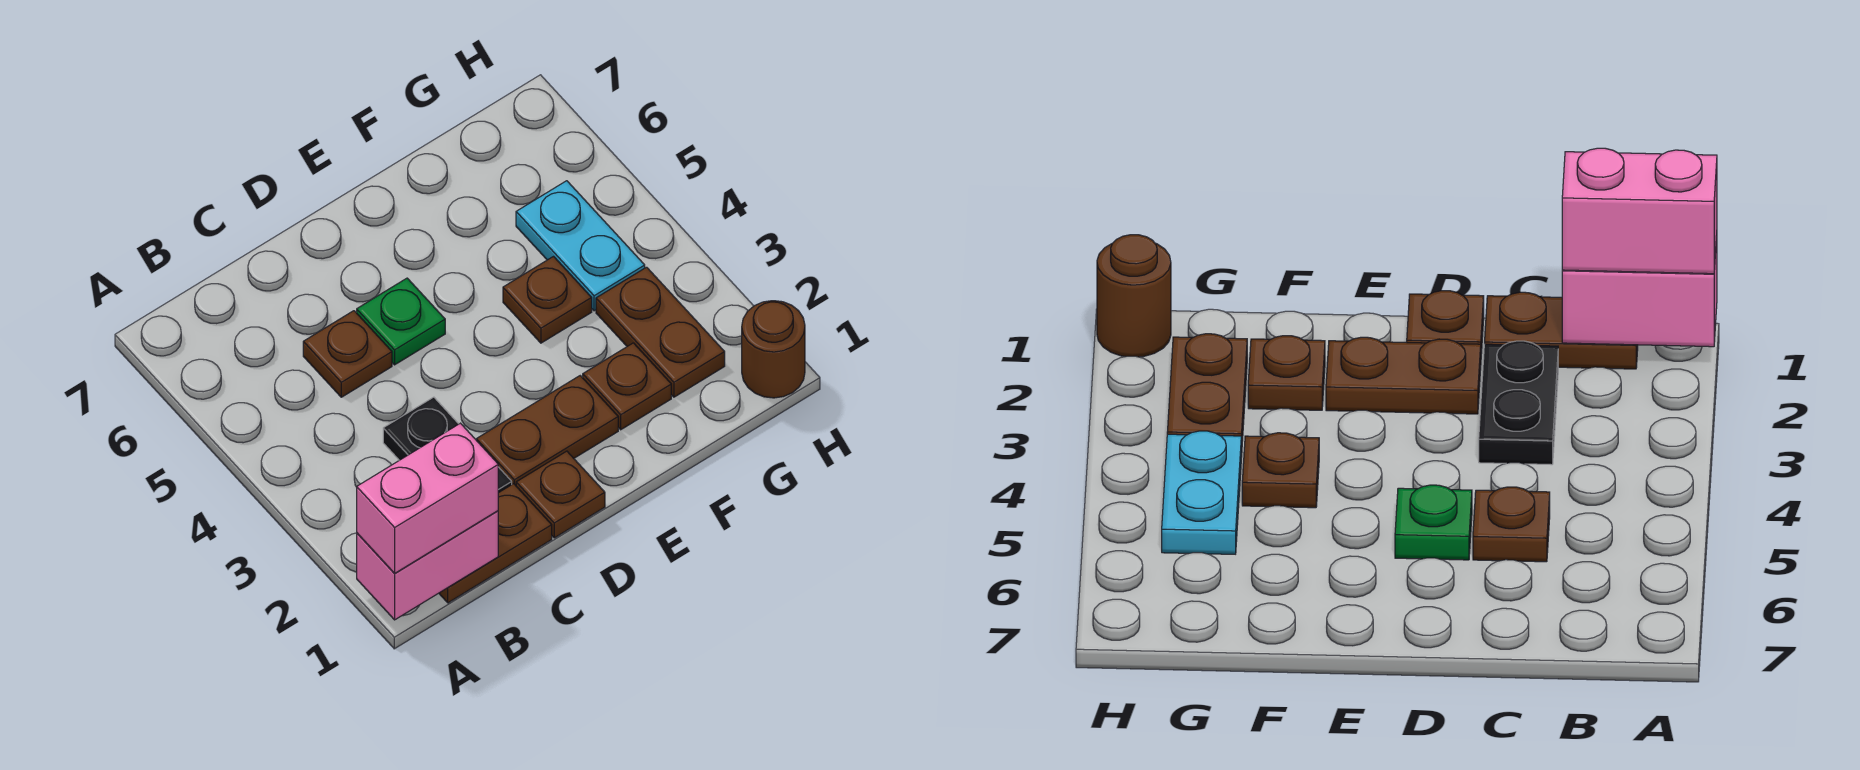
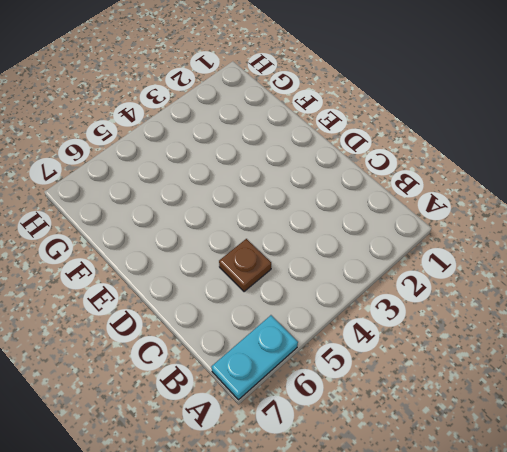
cyan 1x2 plate [211,315,298,400] -> cyan 1x2 plate moved to [516,181,645,311]
none -> brown 1x2 plate [439,484,552,603]
none -> black 1x2 plate [383,397,512,493]
none -> brown 1x1 plate [516,451,605,538]

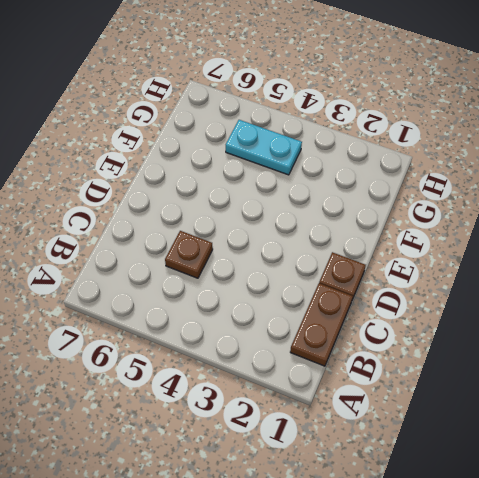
none -> black 1x2 plate [383,397,512,493]
none -> brown 1x2 plate [476,376,618,486]
none -> green 1x1 plate [357,278,445,365]

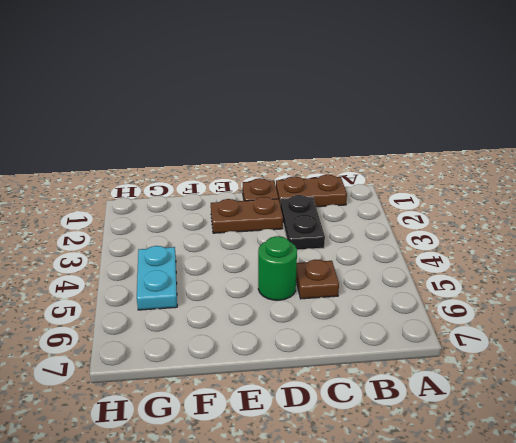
green 1x1 round brick [258,236,297,300] -> green 1x1 plate [357,278,445,365]
none -> brown 1x1 plate [583,343,671,430]
none -> brown 1x1 plate [503,257,592,343]
none -> brown 1x2 plate [596,267,725,397]

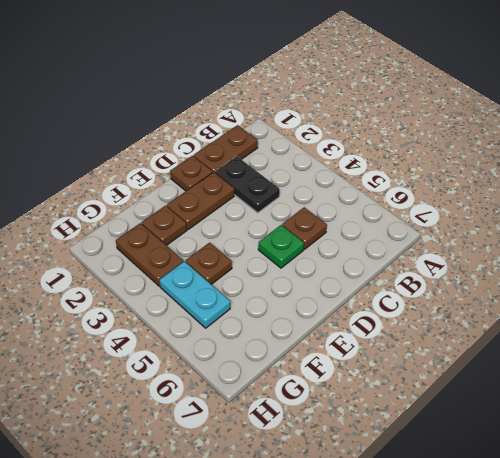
none -> brown 1x1 round brick [742,301,805,398]
none -> pink 1x2 brick [357,511,498,620]
none -> pink 1x2 brick [357,423,498,574]

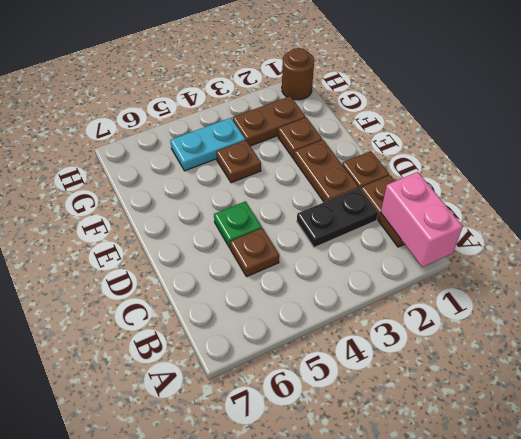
none -> pink 1x2 brick [357,423,498,574]

